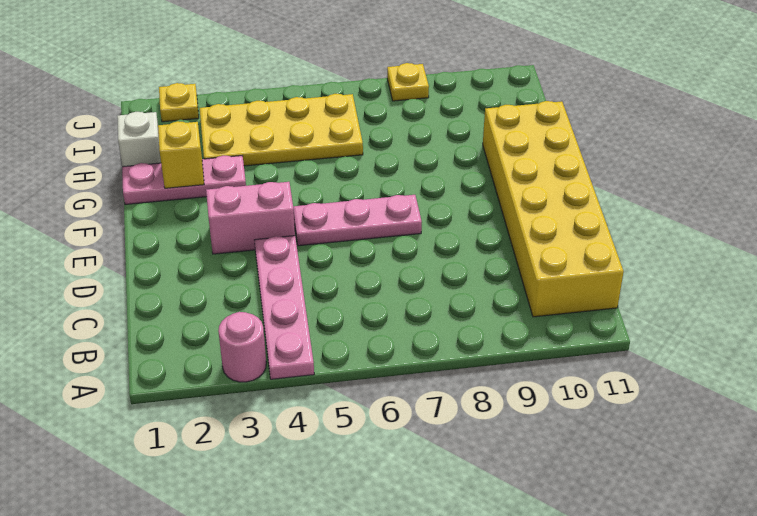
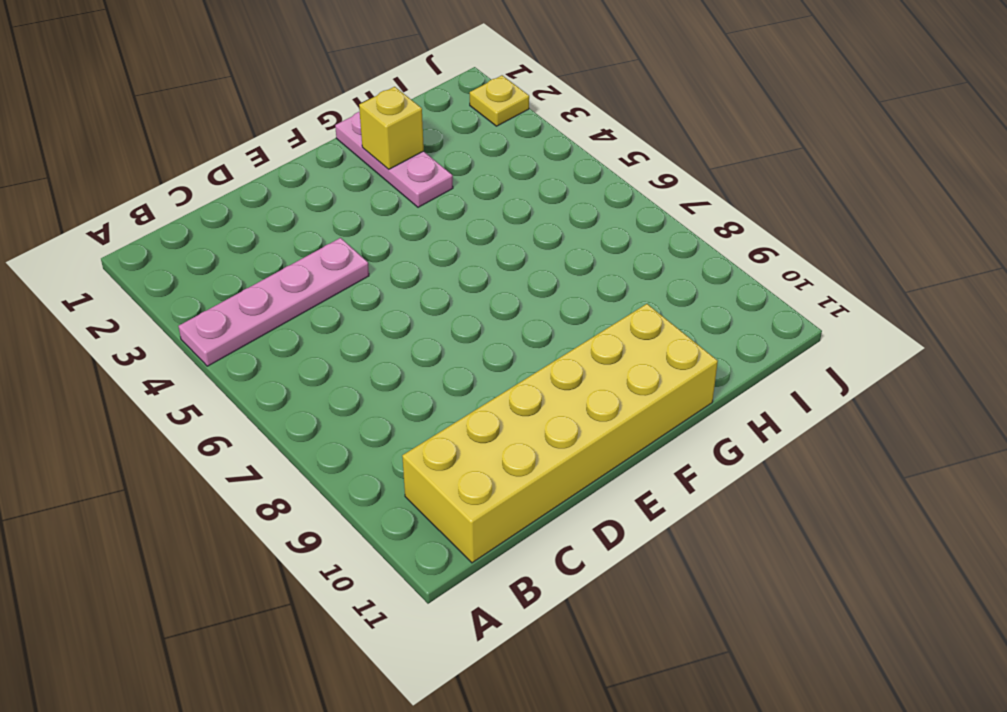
none -> pink 1x1 round brick [218,312,266,382]
none -> pink 1x2 brick [206,182,295,254]

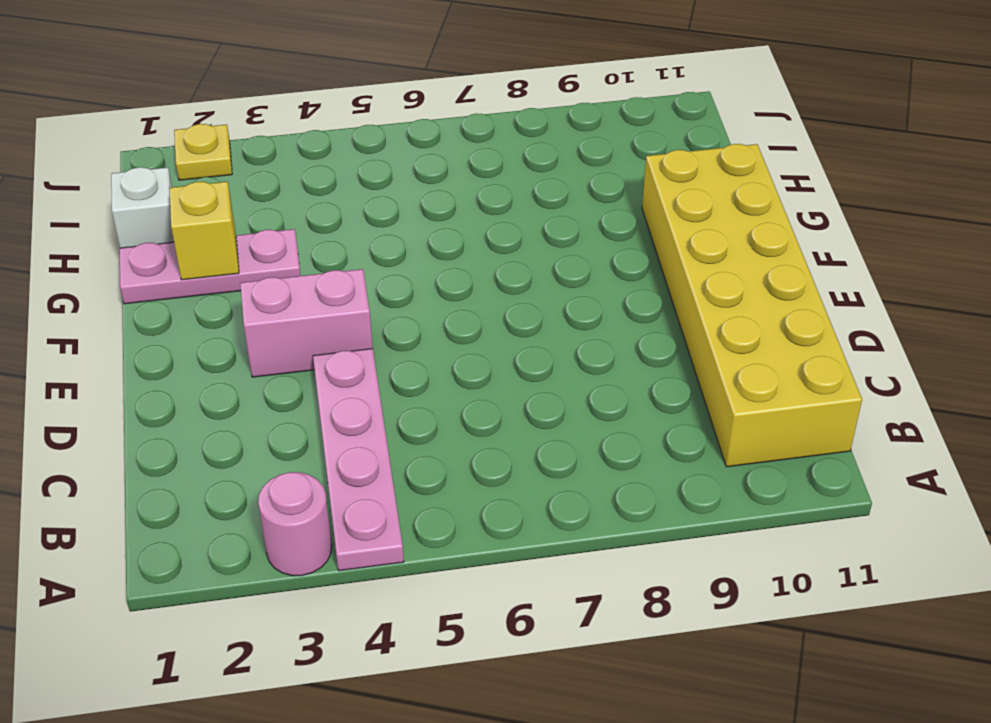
none -> pink 1x3 plate [293,195,422,246]
none -> yellow 2x4 plate [200,94,363,166]

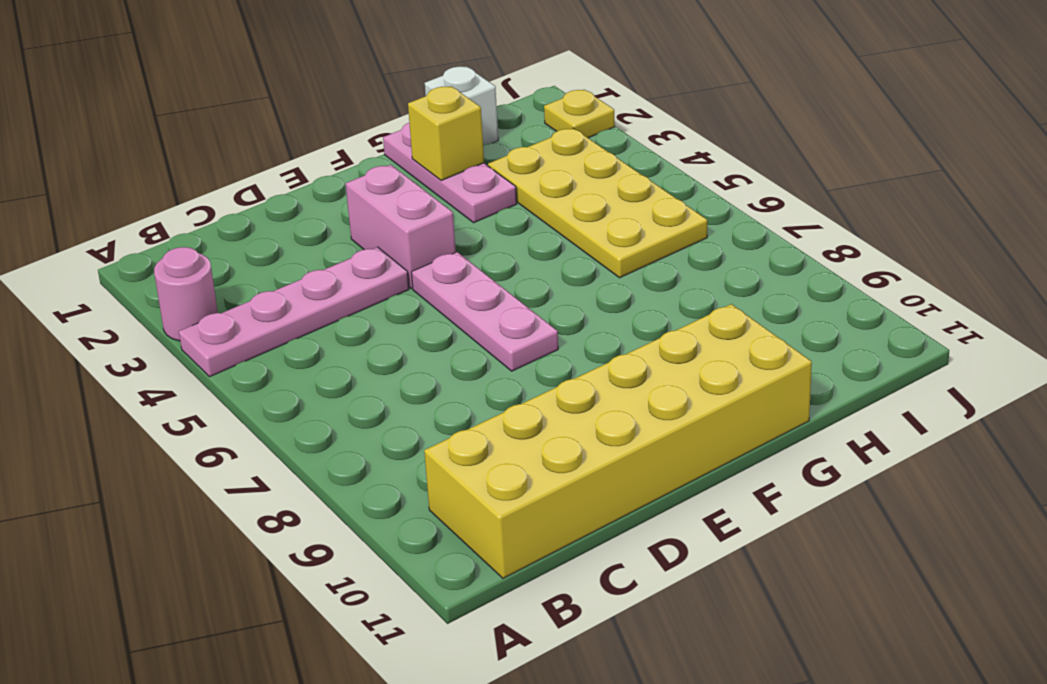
none -> yellow 1x1 plate [387,63,429,101]

